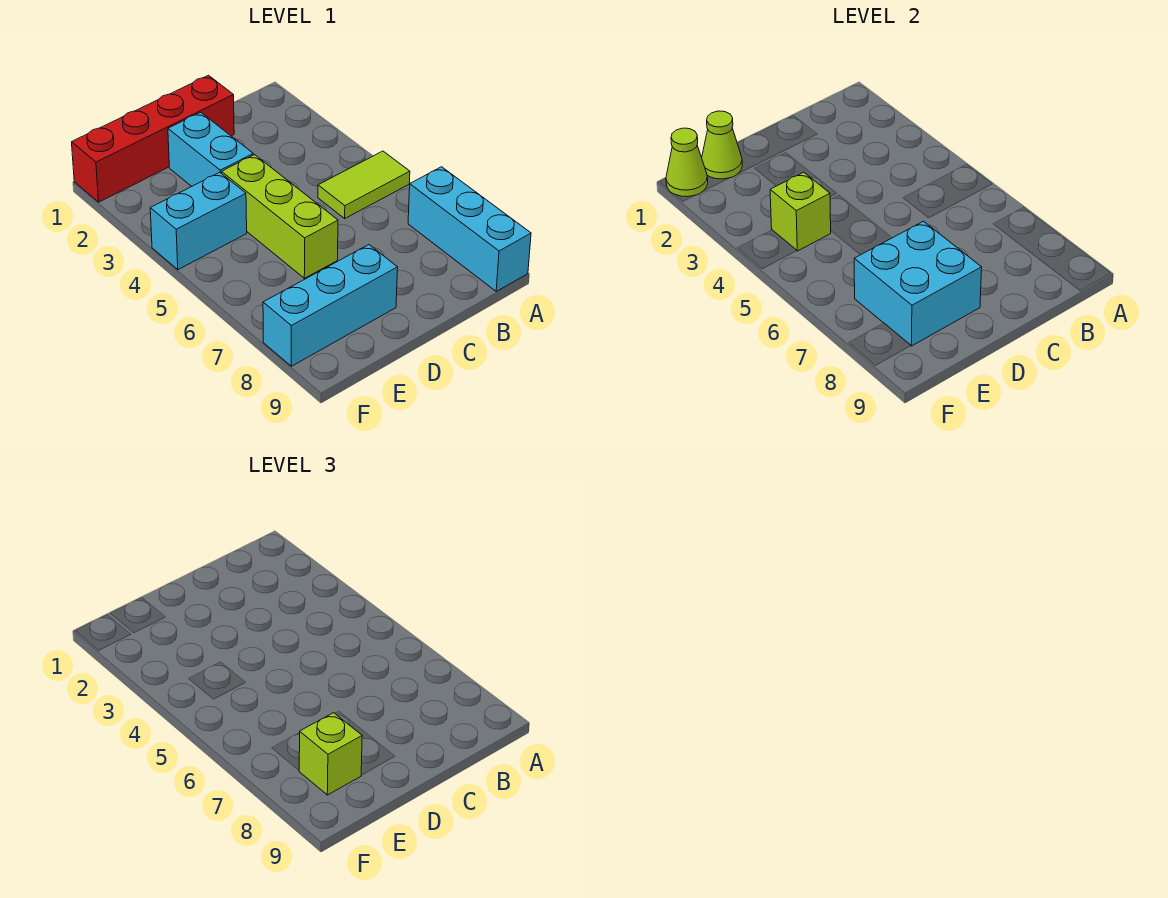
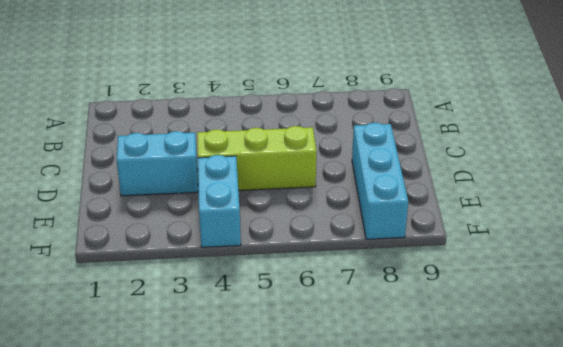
none -> lime 1x2 tile [318,151,410,218]
none -> cyan 1x3 brick [408,167,531,291]
none -> red 1x4 brick [72,75,234,202]

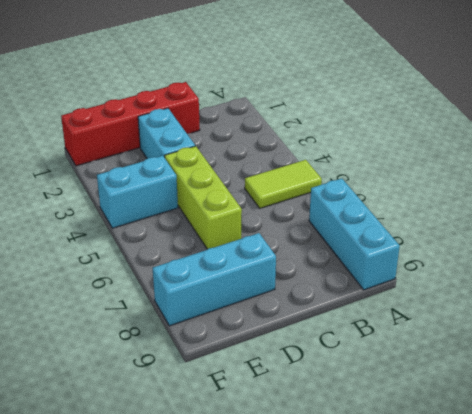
none -> cyan 2x2 brick [854,221,982,346]
none -> lime 1x1 cone [702,111,742,179]
none -> lime 1x1 brick [770,172,831,251]

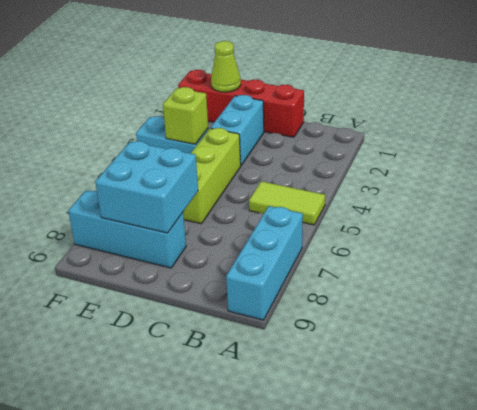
none -> lime 1x1 cone [666,128,708,197]
none -> lime 1x1 brick [299,713,362,795]

